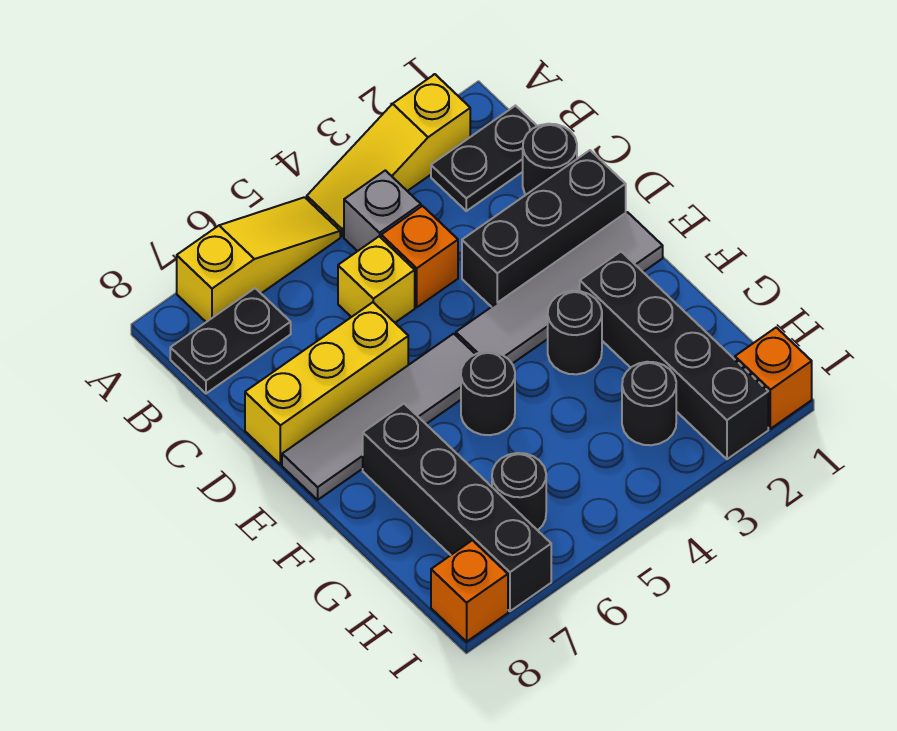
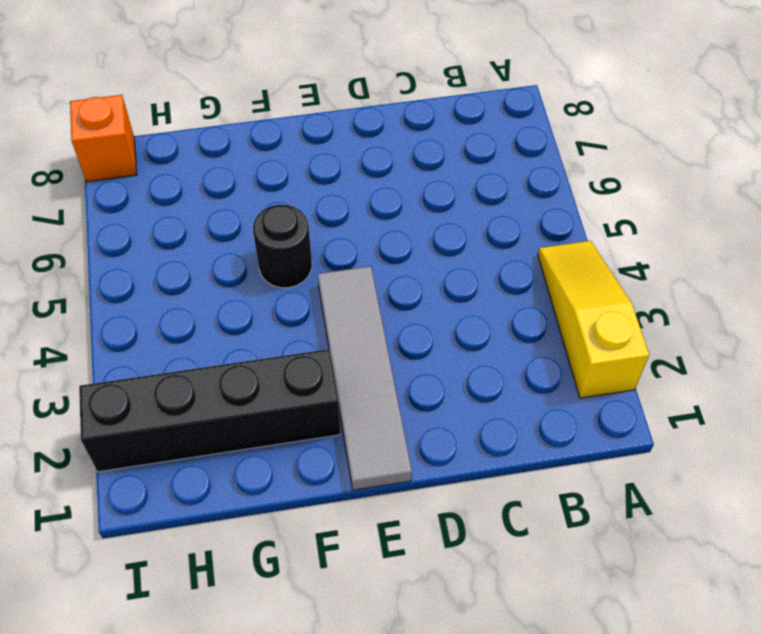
none -> yellow 1x3 slope [177,197,340,322]
none -> black 1x2 plate [431,106,537,211]
none -> grey 1x1 brick [344,170,421,251]

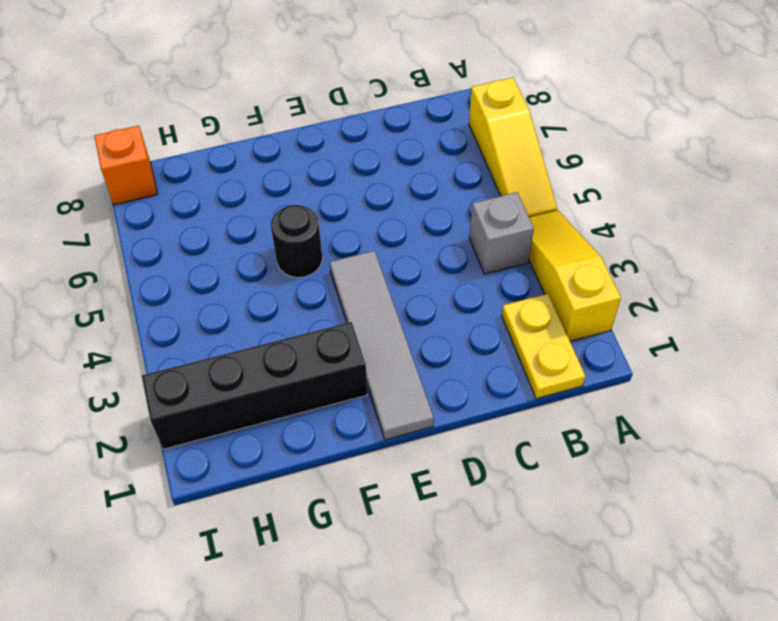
yellow 1x2 plate [502,294,585,399] -> black 1x2 plate [431,106,537,211]
none -> black 1x2 plate [170,288,291,393]
none -> black 1x1 round brick [523,124,577,195]
none -> orange 1x1 brick [381,206,458,307]

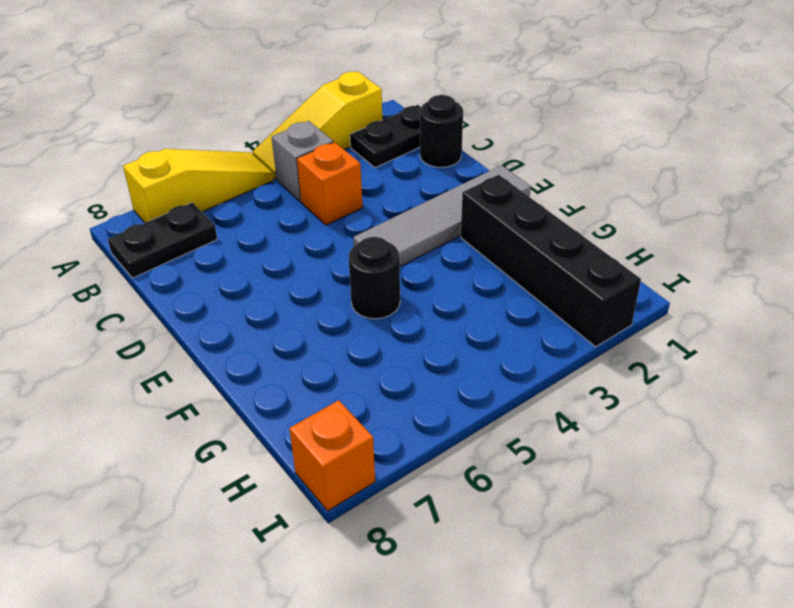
none -> yellow 1x1 brick [338,236,415,323]
none -> black 1x3 brick [462,150,626,307]
none -> yellow 1x3 brick [245,302,408,464]

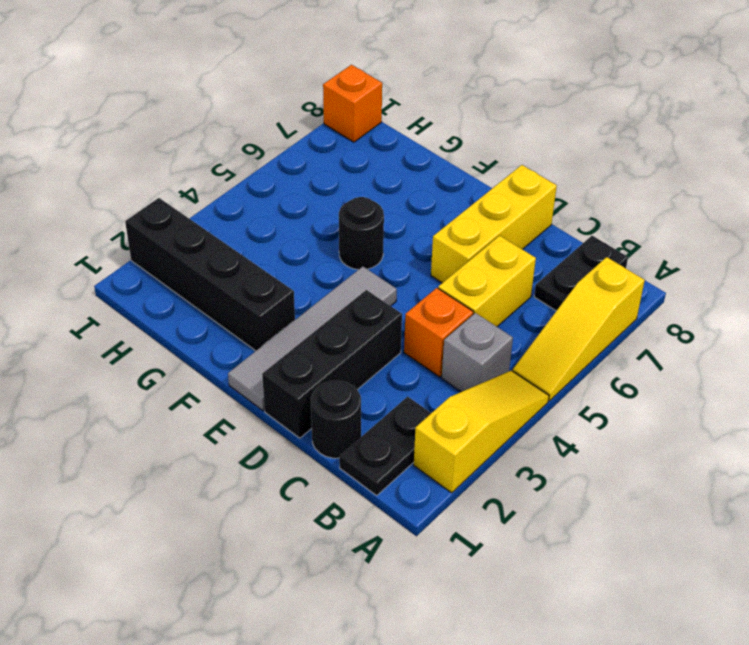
yellow 1x2 brick [438,235,536,327] -> yellow 1x1 brick [338,236,415,323]
none -> grey 1x4 tile [282,334,475,500]
none -> black 1x1 round brick [548,291,602,374]
none -> black 1x4 brick [363,404,551,611]

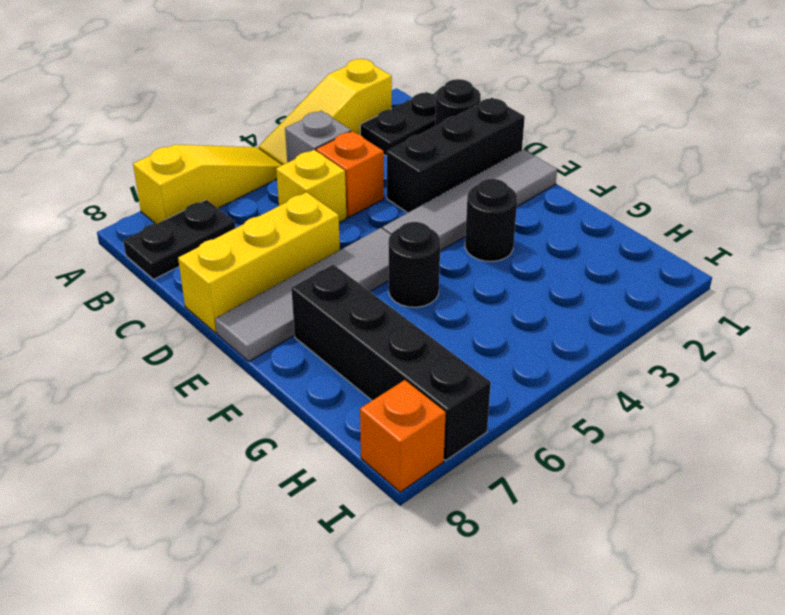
none -> black 1x4 brick [580,252,768,459]
none -> black 1x1 round brick [622,362,676,445]
none -> black 1x1 round brick [492,453,546,530]

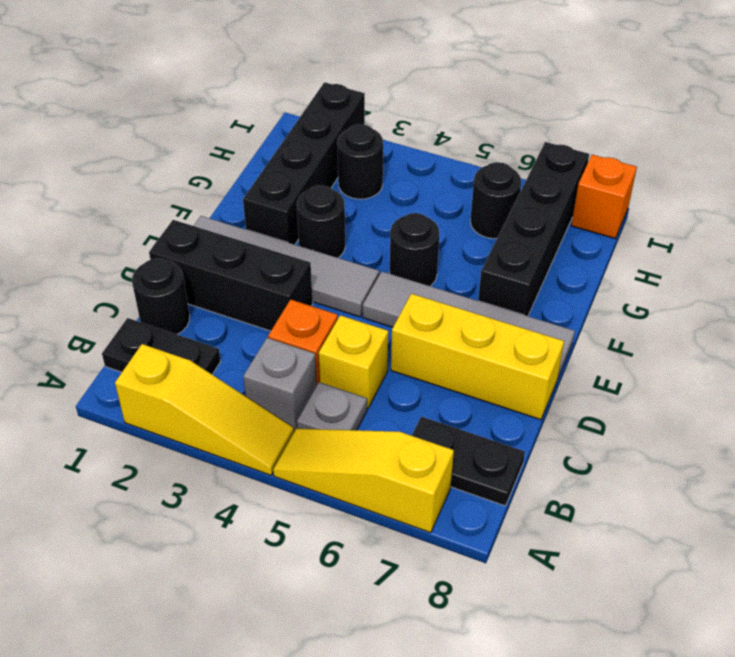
grey 1x1 plate [297,382,367,430] -> none
none -> orange 1x1 brick [735,327,812,429]

